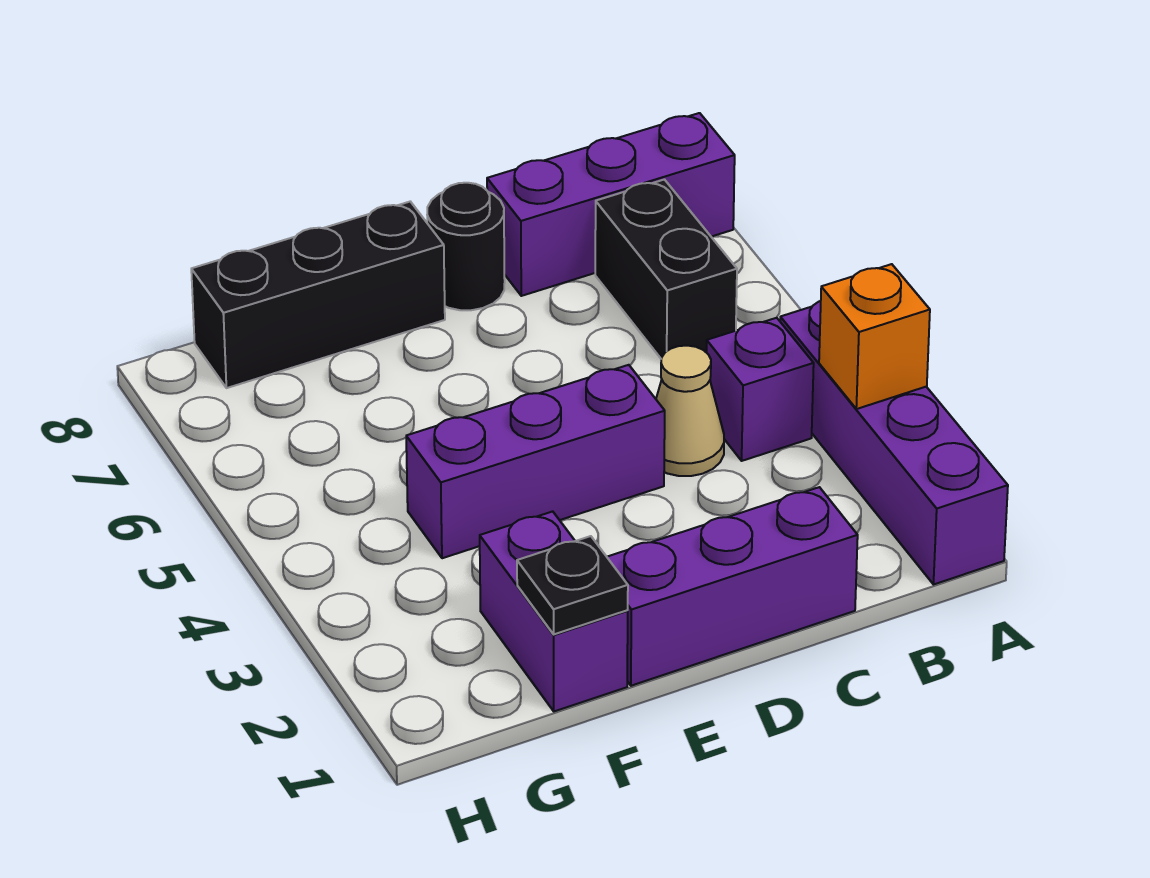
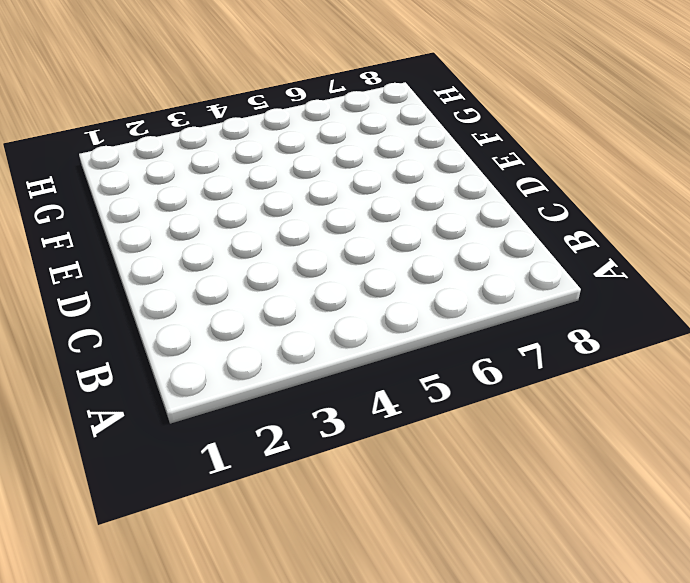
none -> purple 1x4 brick [780,301,1008,585]
none -> purple 1x3 brick [487,113,735,296]
none -> purple 1x1 brick [707,318,814,461]

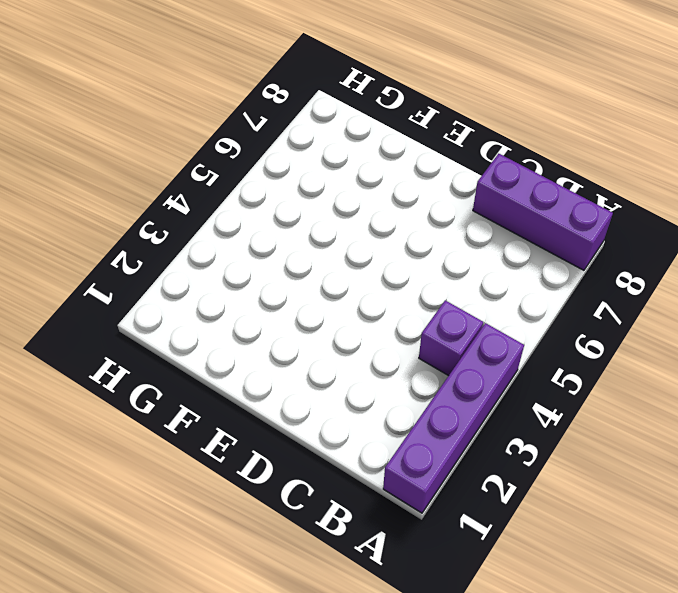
none -> black 1x2 brick [595,180,737,359]
none -> purple 1x3 brick [607,487,858,686]
none -> tan 1x1 cone [656,346,724,476]

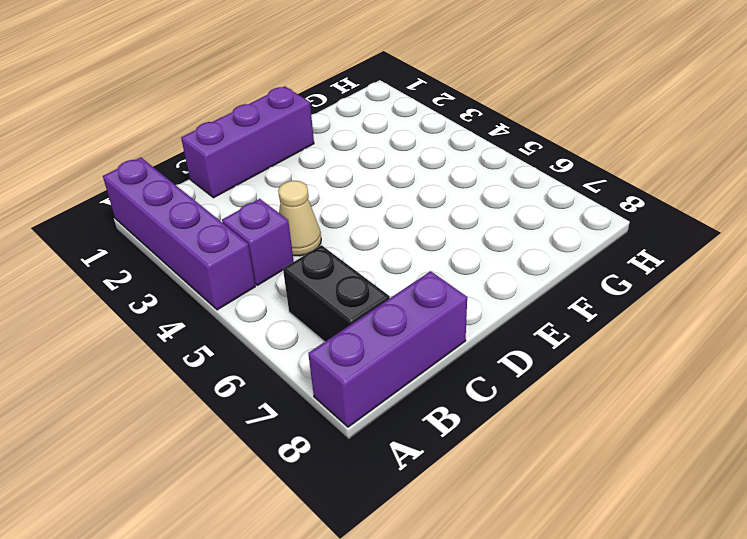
none -> purple 1x3 brick [406,365,665,558]
none -> black 1x1 round brick [427,183,505,310]
none -> black 1x3 brick [191,202,445,388]

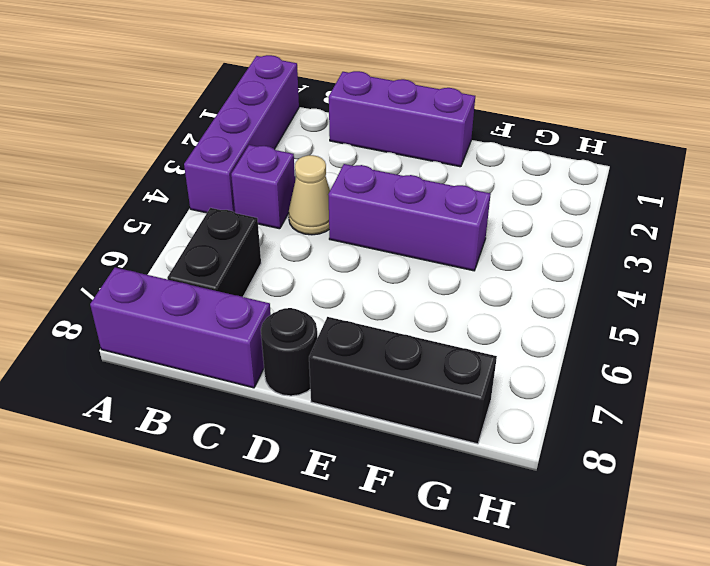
none -> purple 1x2 brick [480,511,628,711]
none -> orange 1x1 brick [819,264,930,409]
none -> black 1x1 plate [517,536,628,634]

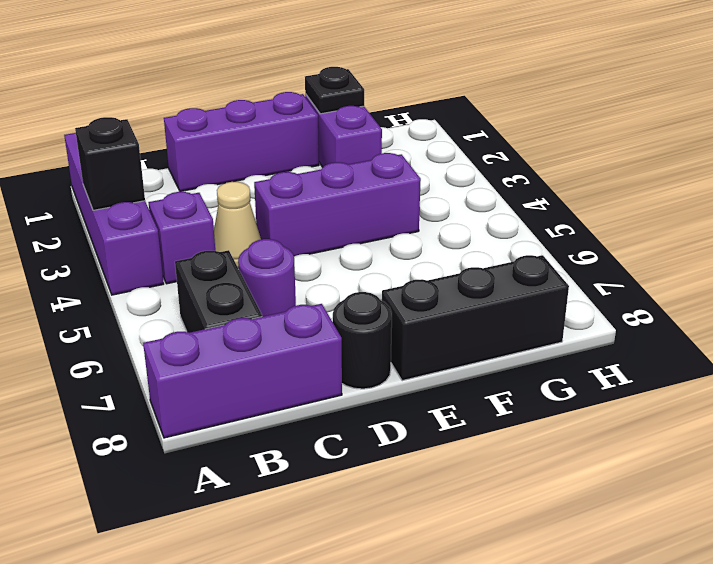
black 1x1 brick [75,117,145,210] -> orange 1x1 brick [819,264,930,409]
purple 1x1 round brick [238,239,296,317] -> none

